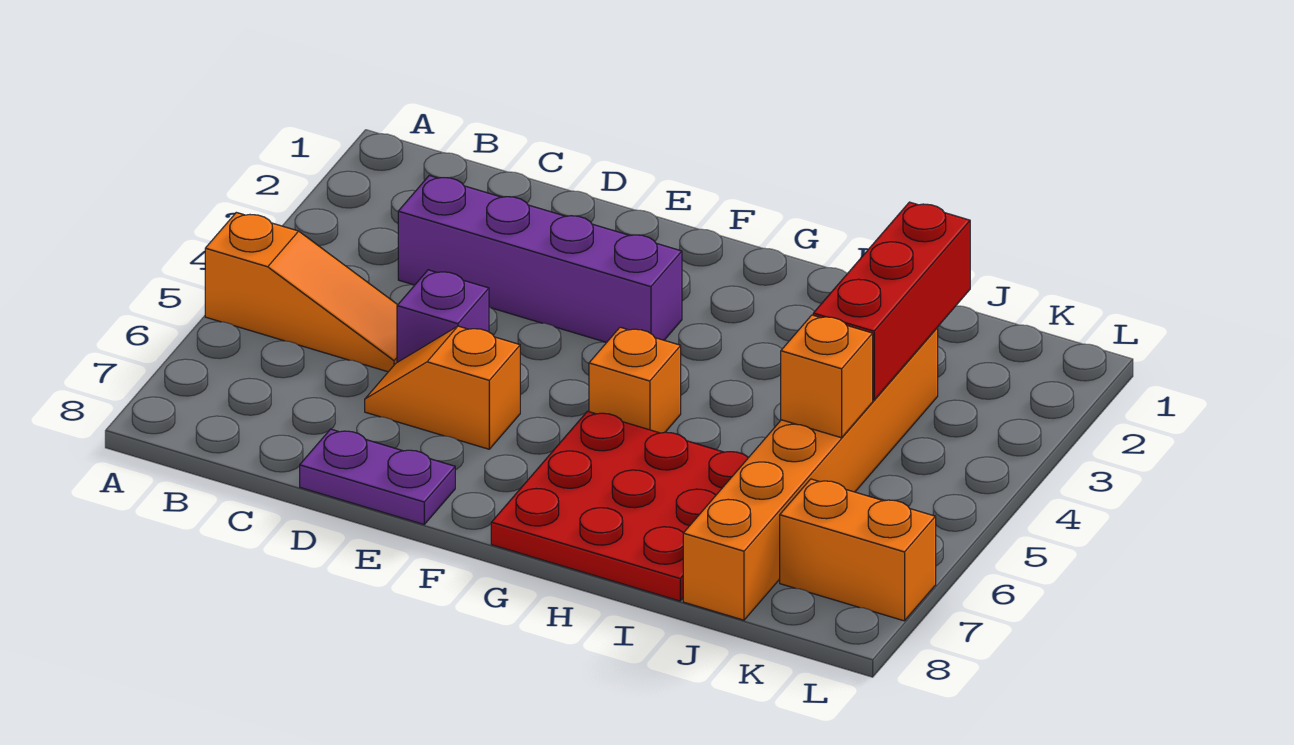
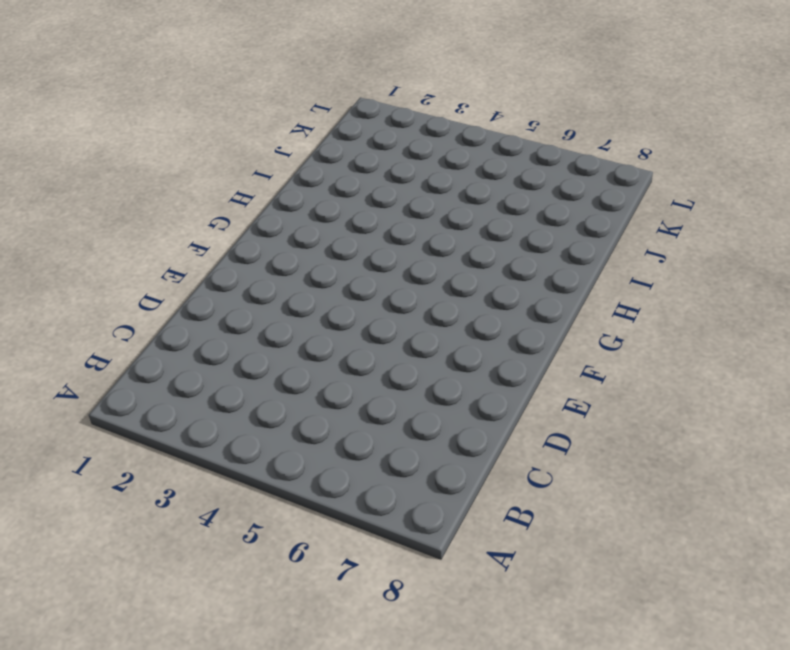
none -> orange 1x3 slope [205,212,397,372]
none -> purple 1x4 brick [398,176,682,342]

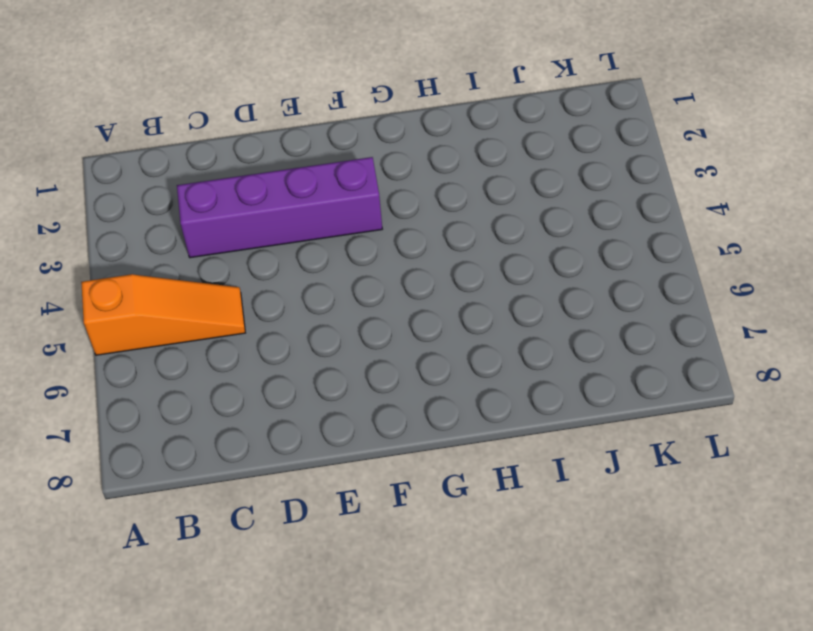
none -> purple 1x1 brick [397,270,489,362]
none -> orange 1x2 slope [365,326,520,449]

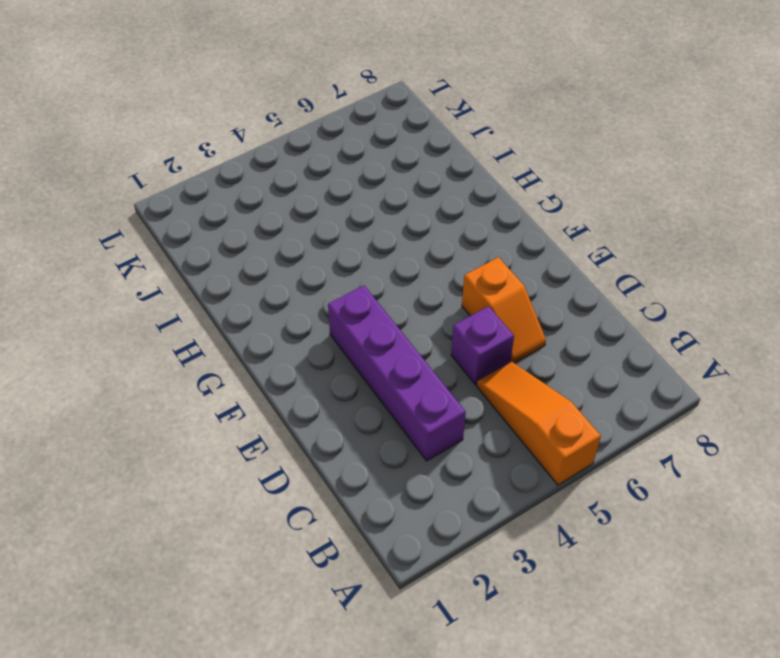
none -> purple 1x2 plate [300,429,455,524]
none -> orange 1x1 brick [589,327,681,433]

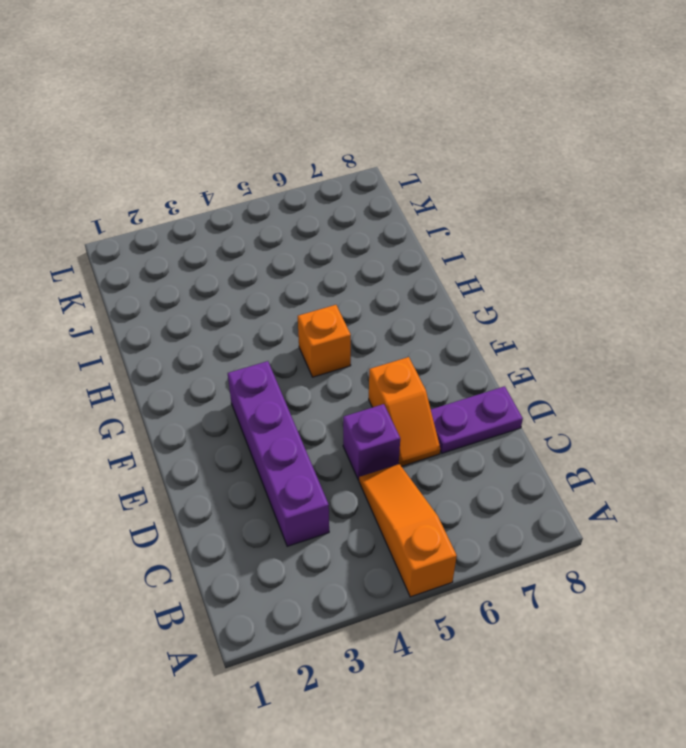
purple 1x2 plate [431,386,523,453] -> purple 1x2 plate turned to [300,429,455,524]
none -> red 3x3 plate [491,411,748,601]
none -> orange 1x6 brick [683,328,938,620]

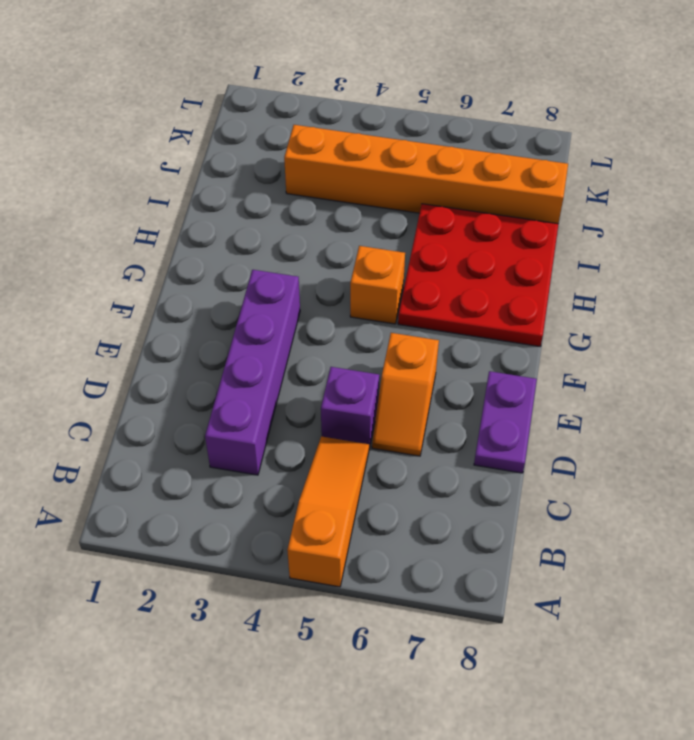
none -> orange 1x2 brick [780,479,936,621]
none -> red 1x3 brick [813,202,970,400]

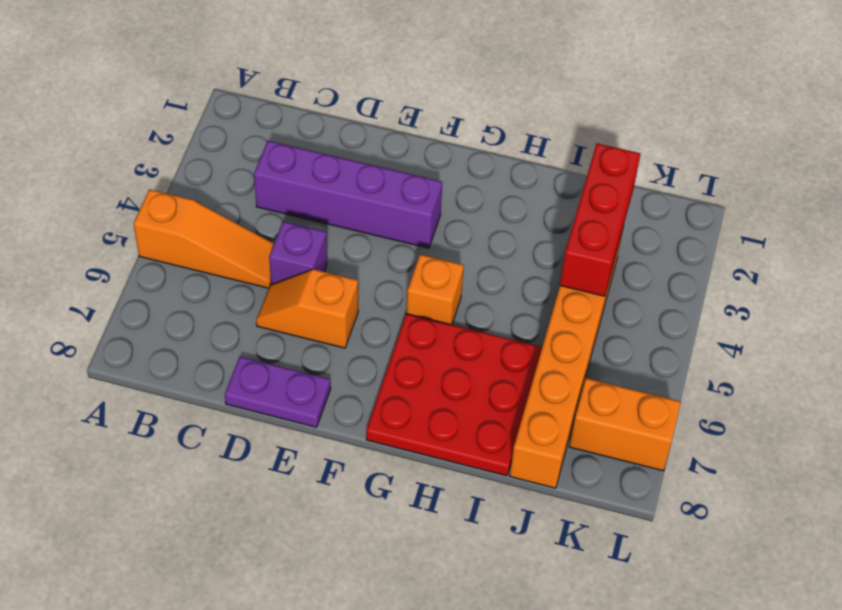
none -> orange 1x1 brick [781,315,873,438]

